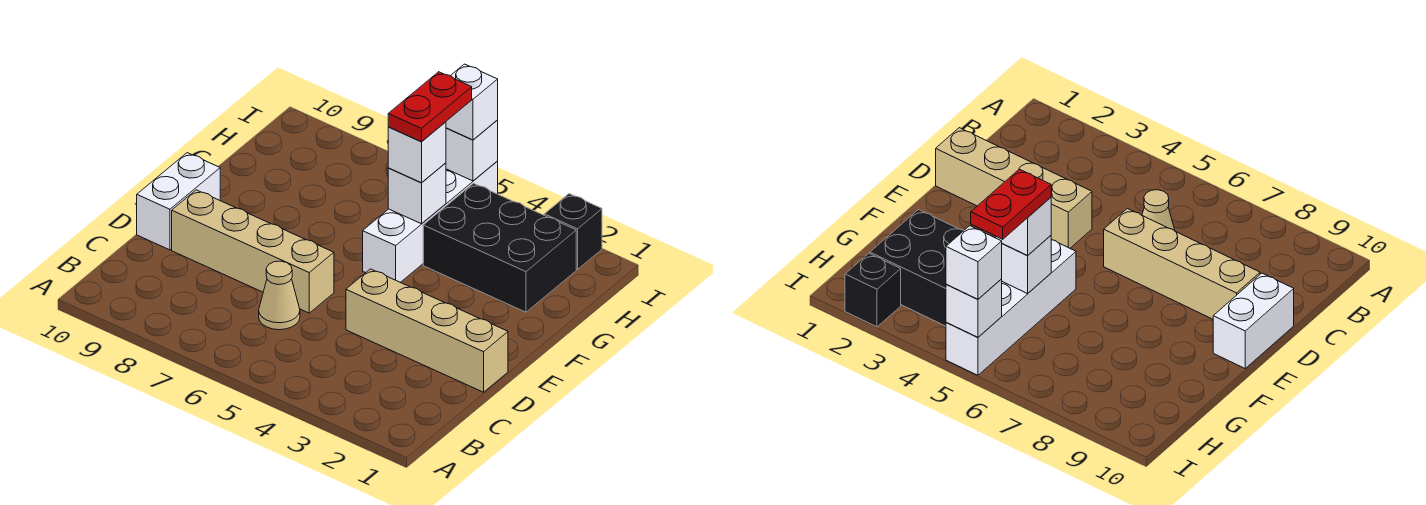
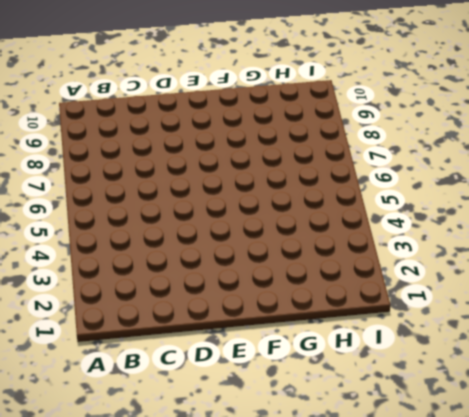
none -> tan 1x1 cone [259,261,300,330]
none -> tan 1x4 brick [346,269,508,392]
none -> tan 1x4 brick [172,190,334,313]

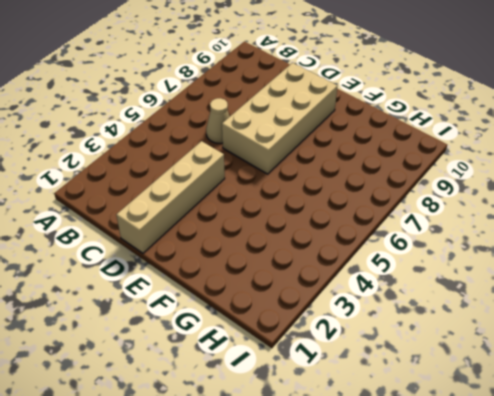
tan 2x4 brick [222,63,337,174] -> tan 1x4 brick [172,190,334,313]
none -> white 1x2 brick [137,153,220,250]
none -> white 1x4 brick [363,161,498,282]
none -> black 2x3 brick [423,183,576,312]

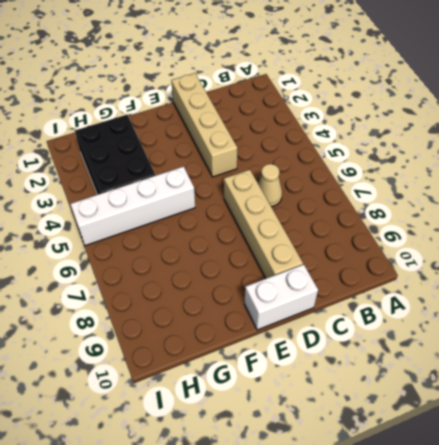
none -> black 1x1 brick [544,194,602,269]
none -> white 1x1 brick [388,163,446,224]
none -> white 1x1 brick [446,120,498,181]

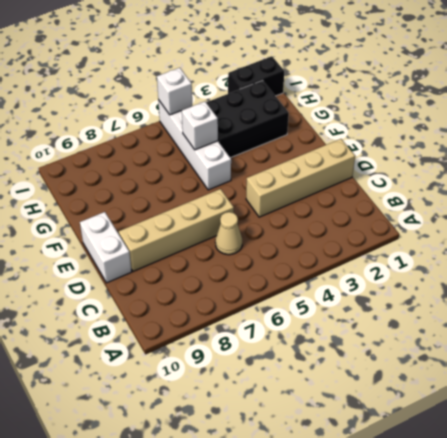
black 1x2 brick [228,56,284,96] -> black 1x1 brick [544,194,602,269]
none -> white 1x1 brick [388,122,446,183]
none -> white 1x1 brick [446,64,498,140]
none -> red 1x2 plate [388,72,472,142]

